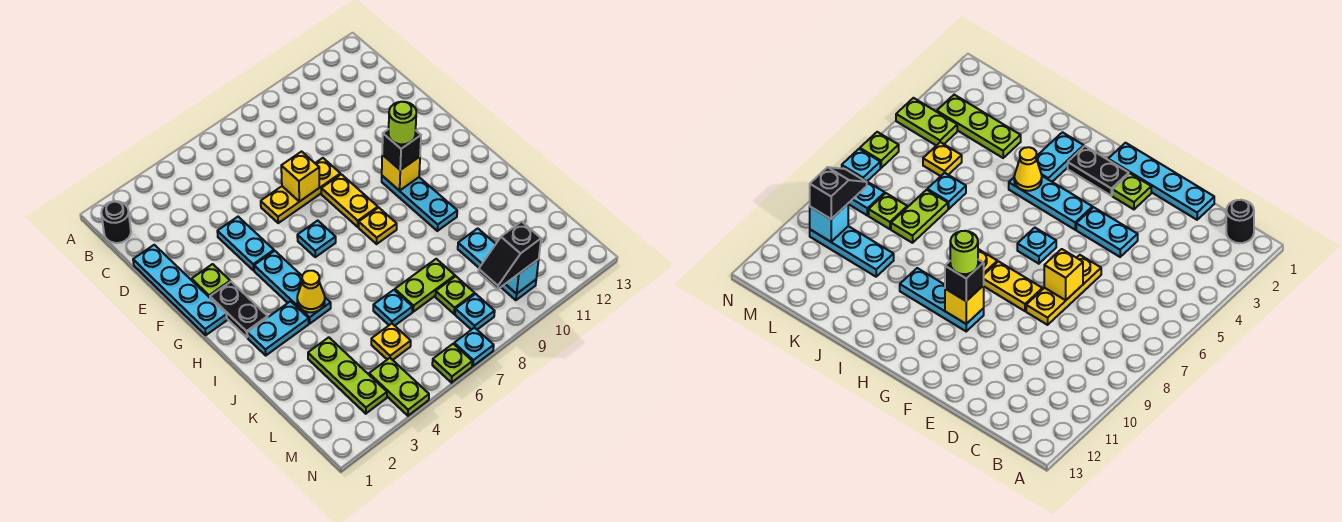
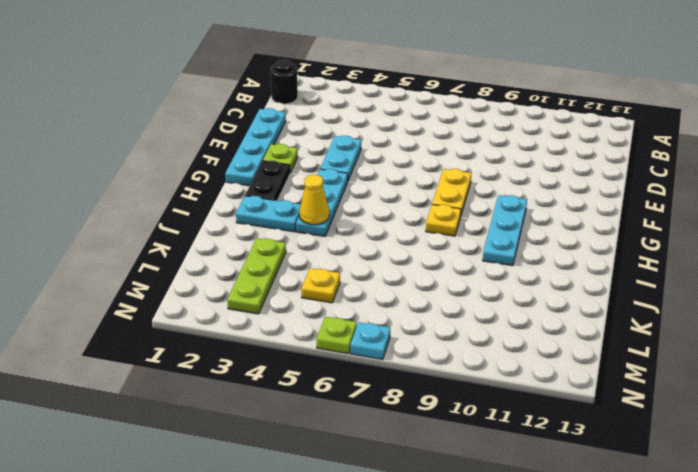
none -> yellow 1x3 plate [261,158,340,223]
none -> cyan 1x1 plate [297,221,336,257]
none -> cyan 1x1 plate [373,290,412,326]

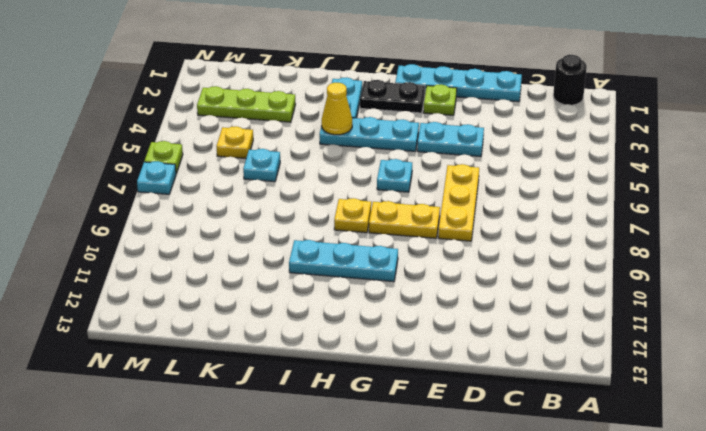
none -> lime 1x2 plate [395,259,455,312]
none -> cyan 1x3 plate [458,228,536,300]
none -> lime 1x1 plate [435,276,475,314]

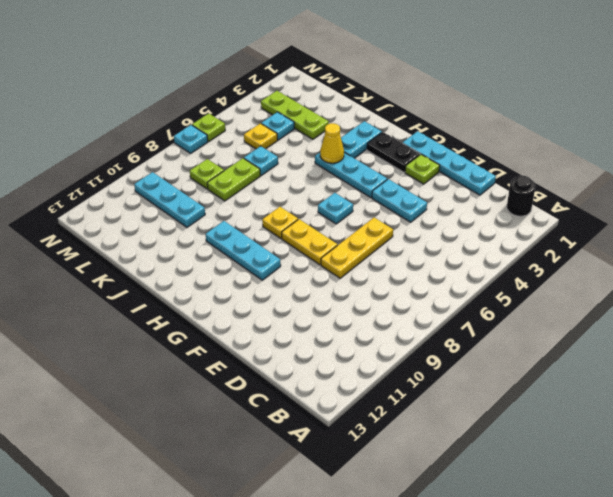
cyan 1x1 plate [261,112,294,140] -> cyan 1x1 plate moved to [455,294,495,330]
none -> lime 1x2 plate [369,358,429,416]
none -> yellow 1x1 brick [281,152,319,202]
none -> yellow 1x1 brick [382,155,420,191]

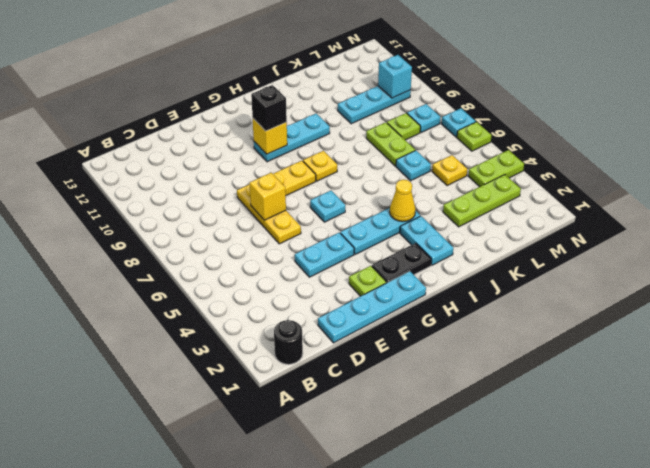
none -> black 1x2 slope [478,222,541,289]
none -> lime 1x1 round brick [388,102,416,144]

